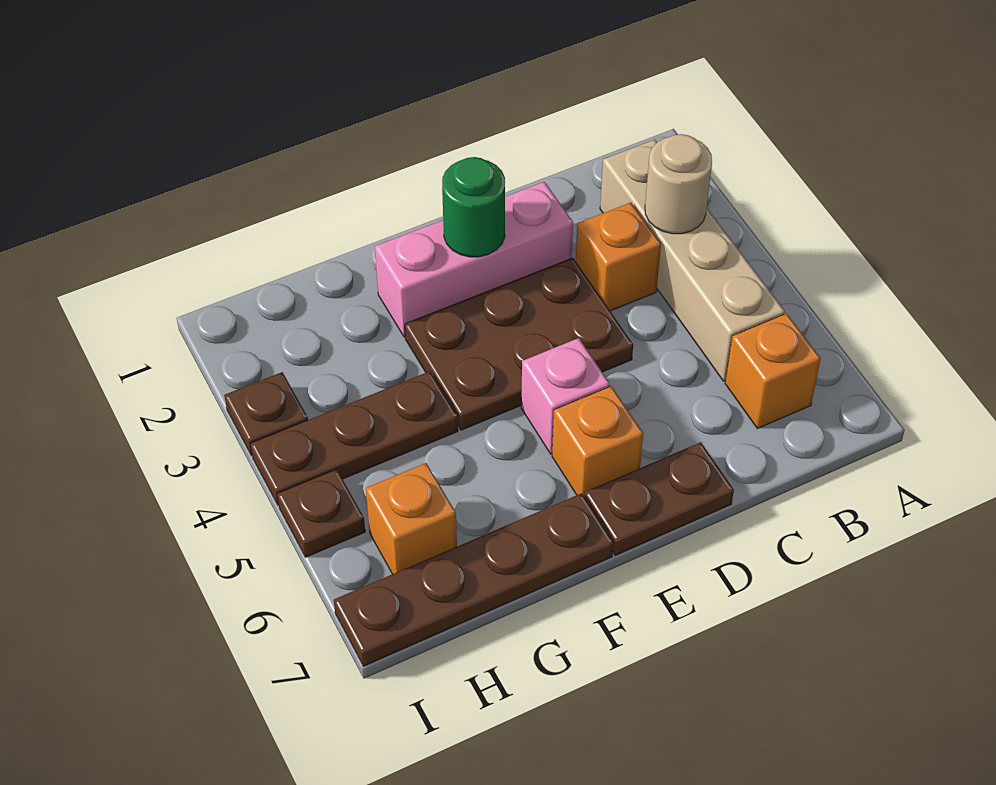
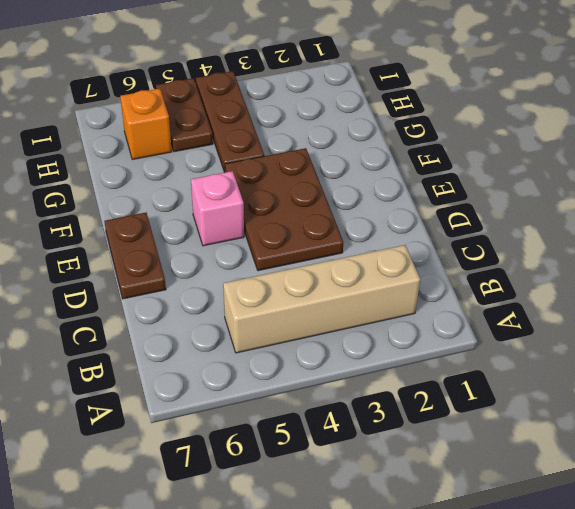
brown 1x2 plate [156,78,213,152] -> brown 1x1 plate [277,469,365,557]
none -> orange 1x1 brick [725,313,821,429]
none -> orange 1x1 brick [576,203,661,311]
none -> pink 1x3 brick [375,182,573,337]

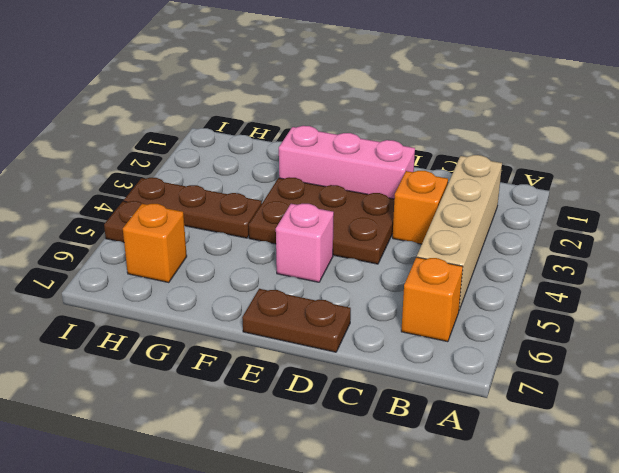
none -> orange 1x1 brick [552,386,643,496]
none -> brown 1x4 plate [334,493,613,666]
none -> brown 1x1 plate [224,372,308,456]

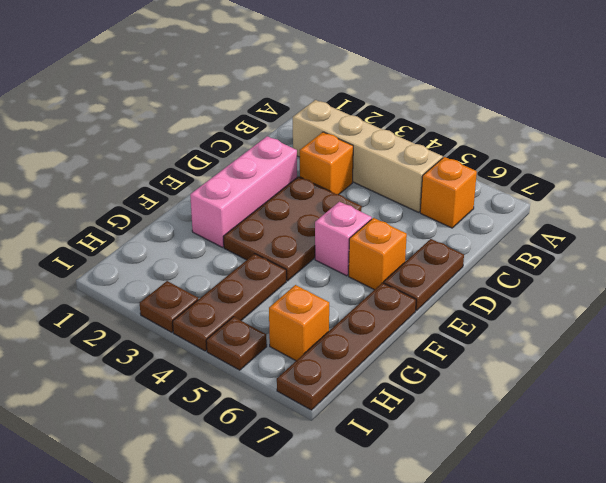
none -> tan 1x1 round brick [645,134,712,234]
none -> green 1x1 round brick [442,157,505,257]

